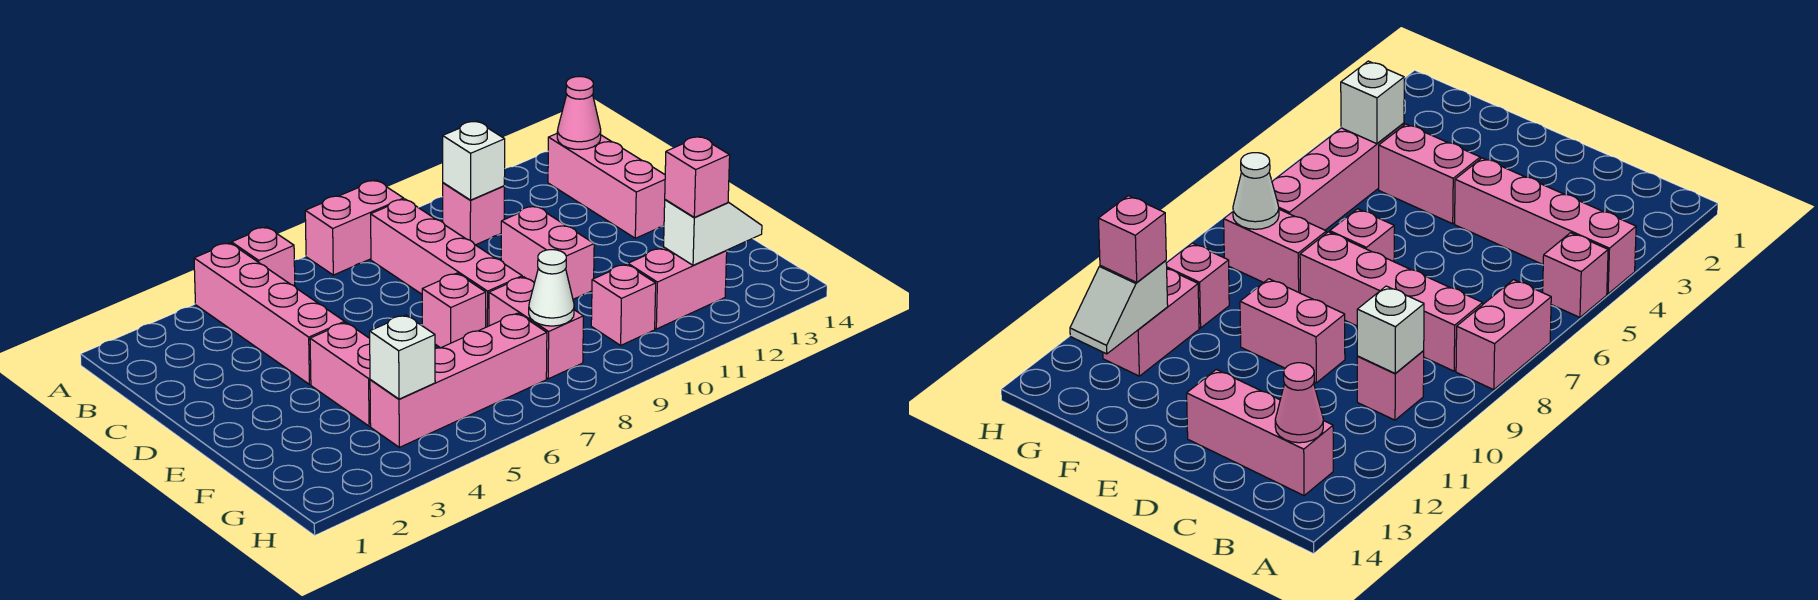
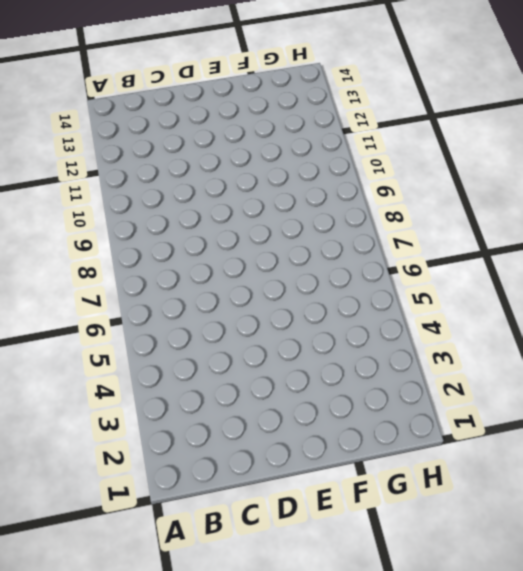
none -> pink 1x4 brick [194,243,345,384]
none -> pink 1x1 brick [232,227,295,286]
none -> pink 1x2 brick [305,180,404,275]

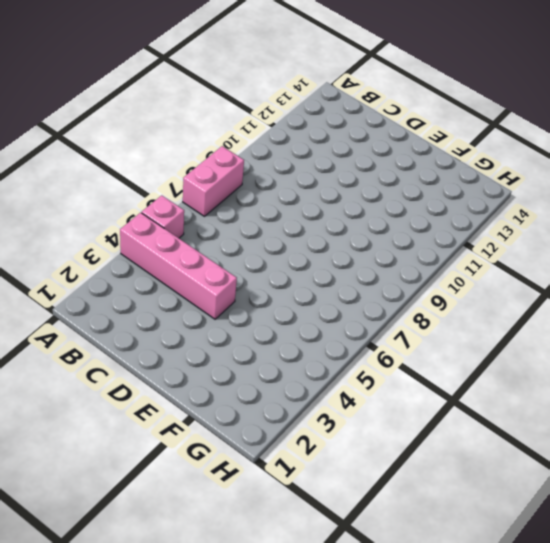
none -> pink 1x4 brick [371,199,522,327]
none -> pink 1x1 brick [443,183,504,245]
none -> pink 1x3 brick [548,134,665,238]

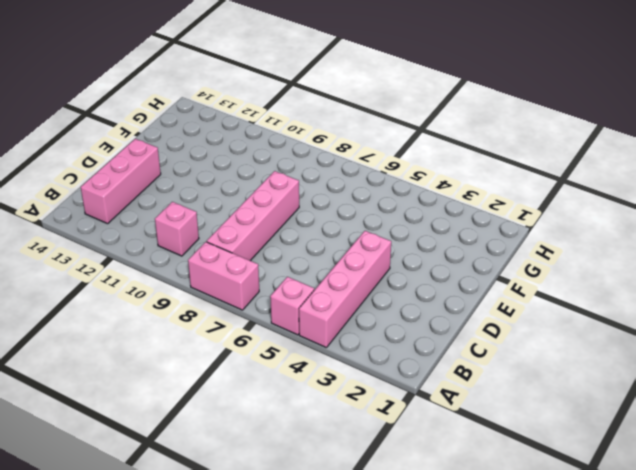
none -> pink 1x2 brick [501,206,594,299]
none -> pink 1x2 brick [310,323,371,426]
none -> pink 1x1 brick [422,273,486,348]

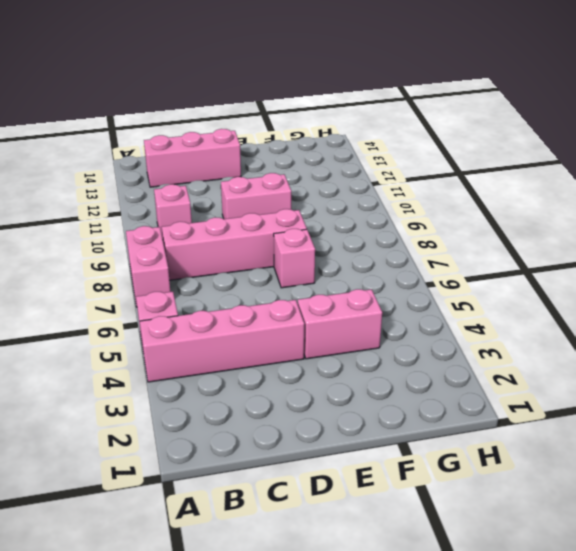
none -> pink 1x2 brick [489,277,583,379]
none -> pink 1x4 brick [370,313,547,447]
none -> pink 1x1 brick [591,264,656,345]

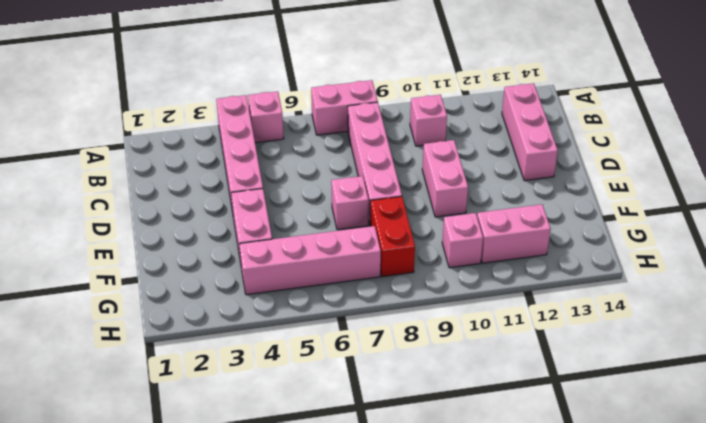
red 1x2 brick [370,196,415,277] -> pink 1x2 brick [489,277,583,379]
none -> white 1x1 brick [443,121,505,200]
none -> pink 1x1 cone [557,76,601,150]
none -> white 1x1 brick [370,315,435,399]

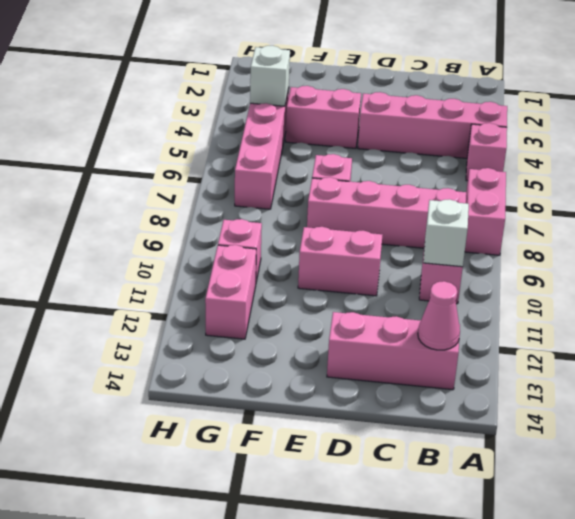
none -> pink 1x2 brick [489,277,583,379]
none -> white 1x1 cone [529,250,574,326]
none -> white 1x2 slope [664,200,762,265]

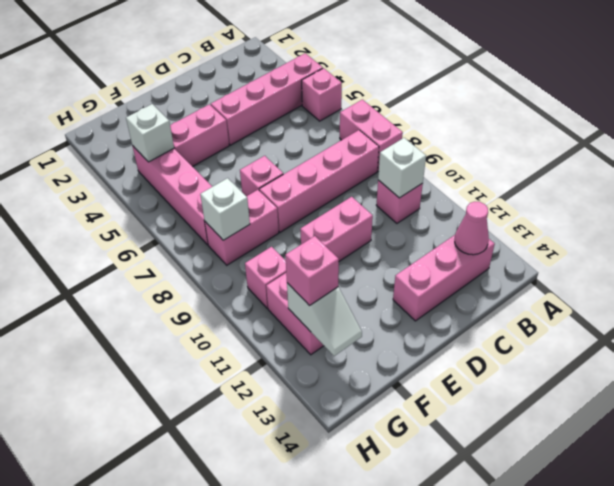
white 1x1 brick [200,178,250,240] -> white 1x1 cone [529,250,574,326]

